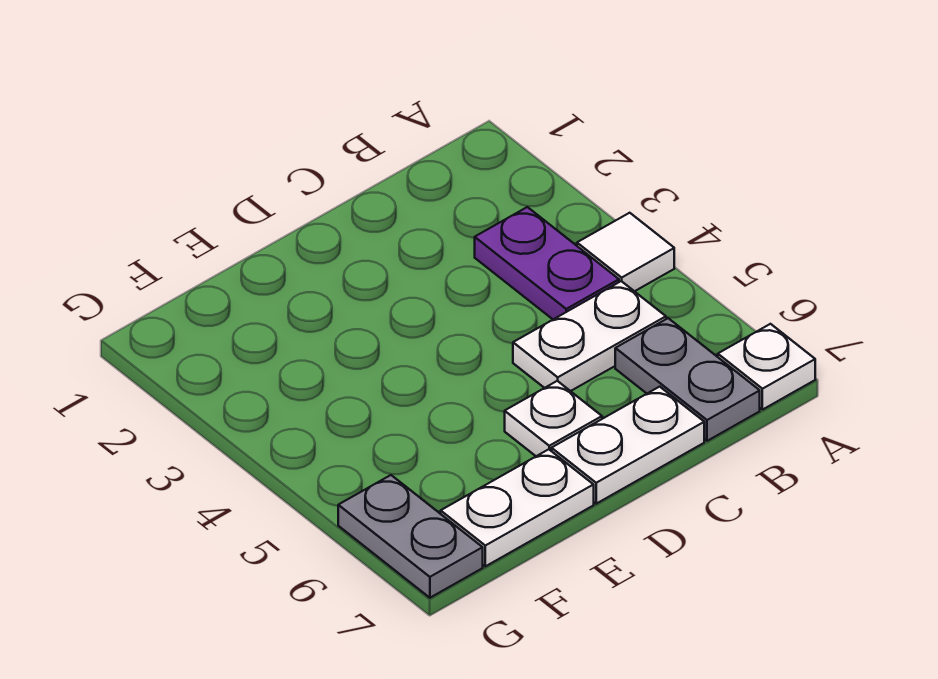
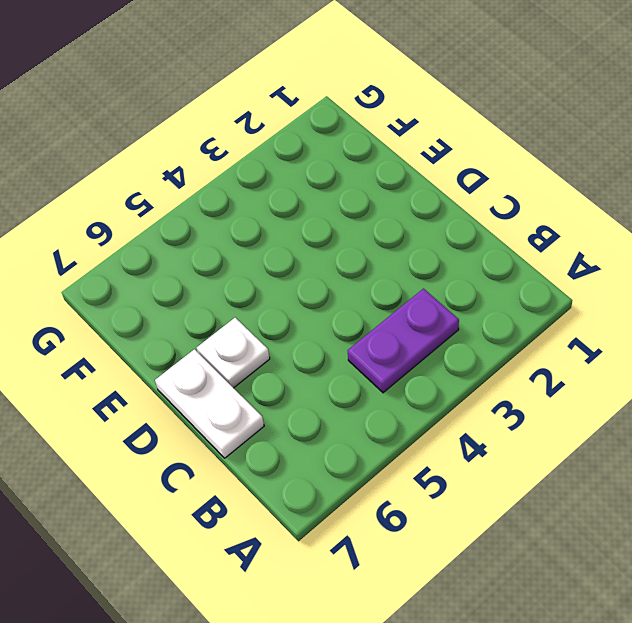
none -> white 1x1 tile [577,213,674,291]
none -> white 1x1 plate [718,324,815,410]

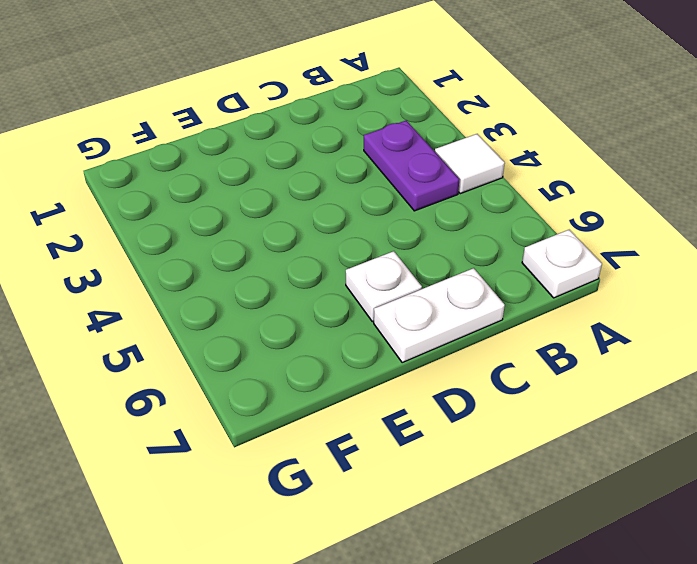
none -> white 1x2 plate [513,281,666,391]
none -> grey 1x2 plate [615,318,760,441]

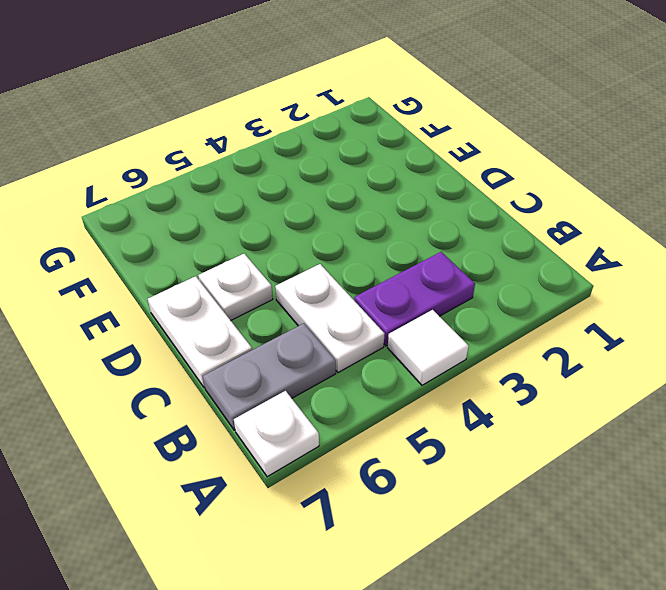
none -> white 1x2 plate [441,449,594,566]
none -> grey 1x2 plate [338,475,483,598]

